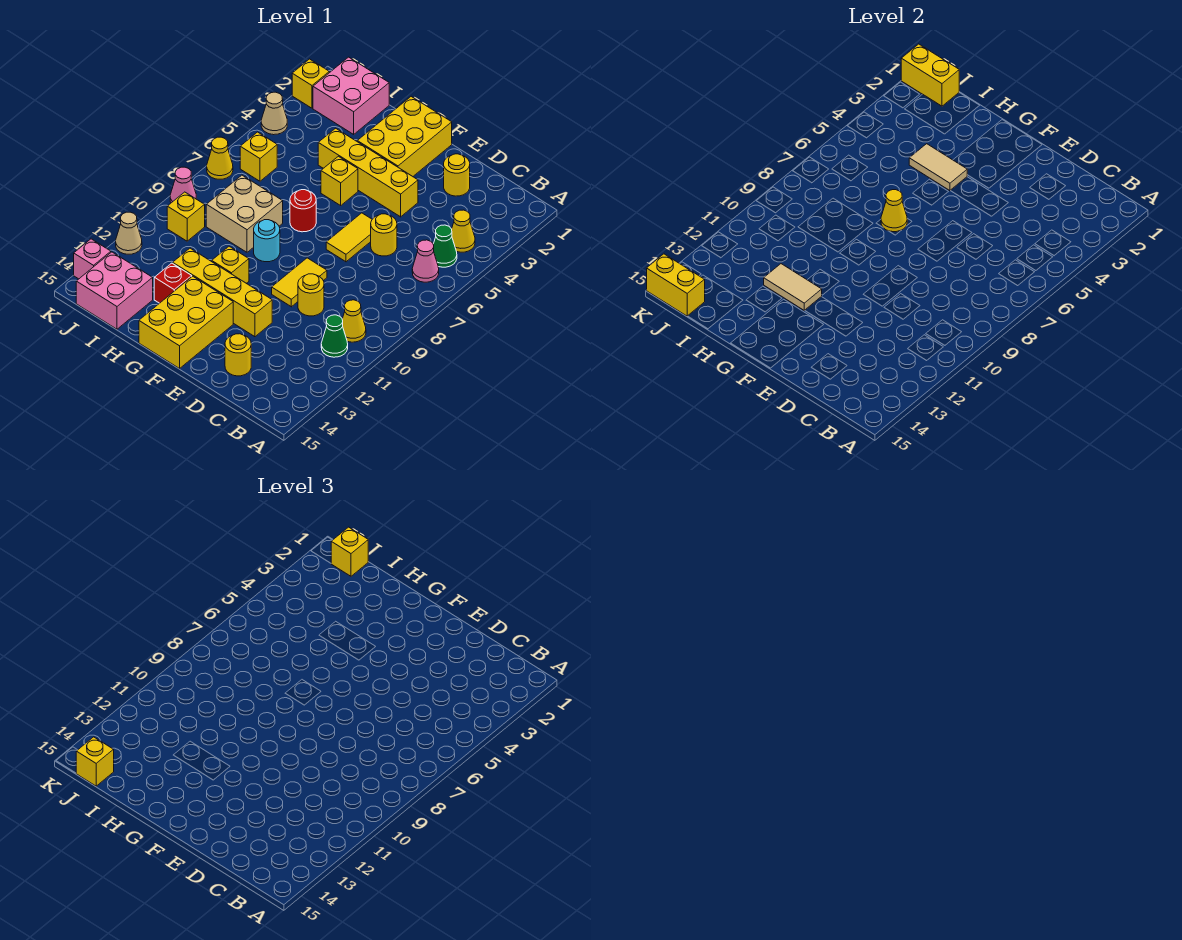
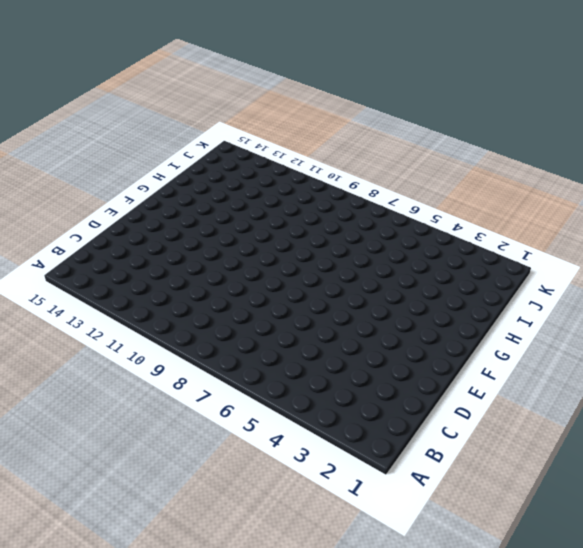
none -> yellow 1x1 cone [452,210,475,252]
none -> green 1x1 cone [433,225,457,267]
none -> pink 1x1 cone [412,240,439,282]
none -> yellow 1x1 cone [342,300,366,342]

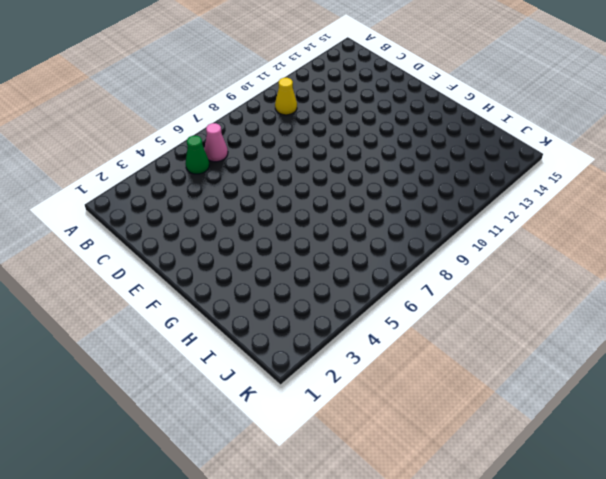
none -> yellow 1x1 cone [452,210,475,252]
none -> green 1x1 cone [321,315,348,357]
none -> yellow 1x1 round brick [444,154,470,196]
none -> yellow 1x1 round brick [371,214,397,256]

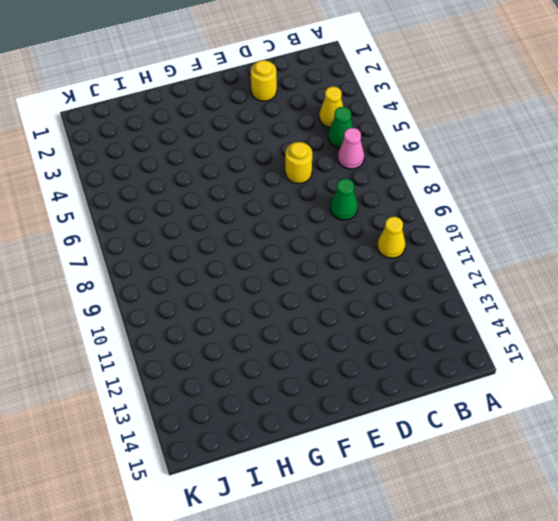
green 1x1 cone [330,179,358,220] -> green 1x1 cone moved to [321,315,348,357]
none -> yellow 1x1 round brick [298,274,324,316]
none -> yellow 1x1 round brick [225,334,251,376]
none -> yellow 1x4 brick [318,128,418,217]
none -> yellow 1x2 tile [326,213,372,262]

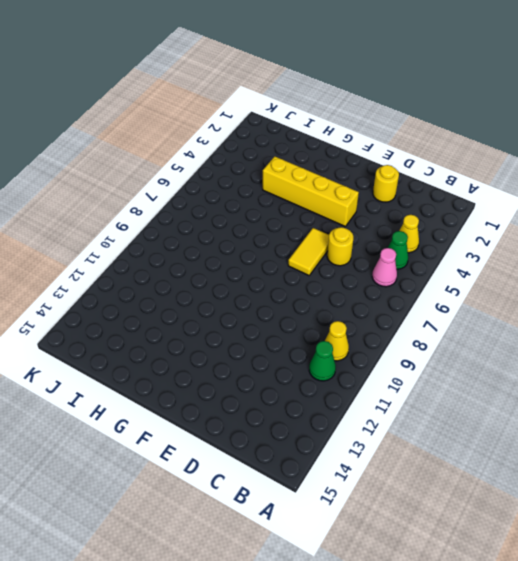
none -> yellow 1x1 round brick [298,274,324,316]
none -> yellow 1x1 round brick [225,334,251,376]
none -> yellow 1x2 tile [272,258,327,307]
none -> yellow 1x4 brick [173,248,272,337]

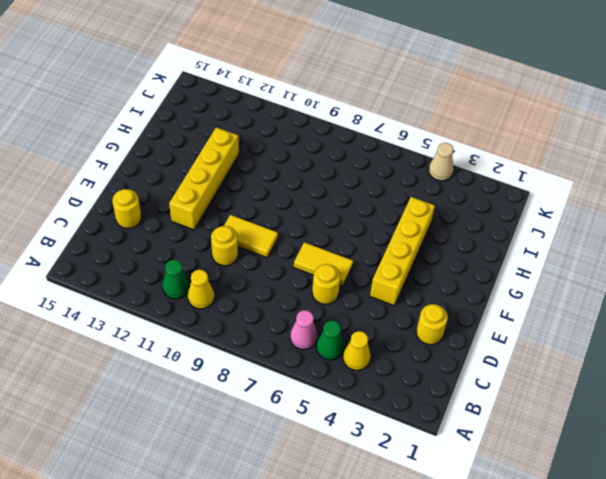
none -> yellow 2x3 brick [357,97,452,176]
none -> yellow 2x3 brick [139,276,233,369]
none -> yellow 1x1 brick [321,156,358,205]
none -> red 1x1 round brick [290,190,316,232]

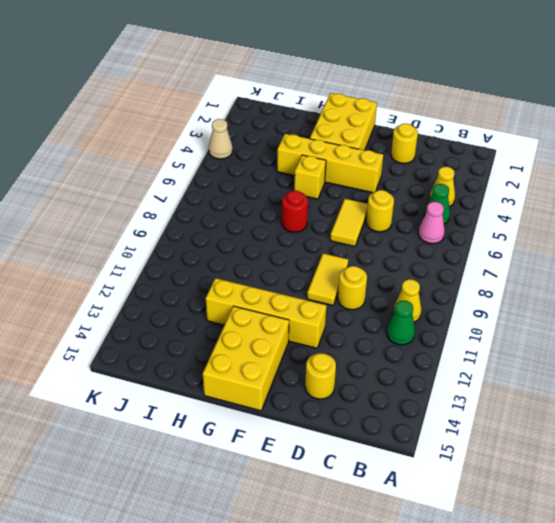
none -> cyan 1x1 round brick [254,220,280,262]
none -> yellow 1x1 brick [212,246,249,283]
none -> tan 2x2 brick [206,175,283,252]
none -> red 1x1 brick [154,263,192,303]

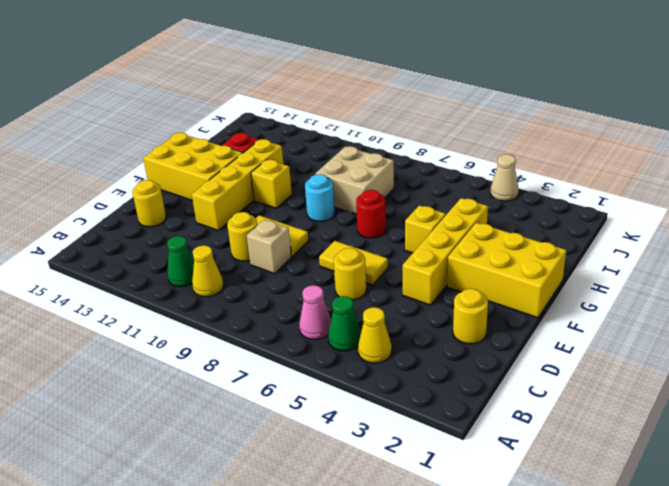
tan 1x1 brick [247,220,292,274] -> none
none -> pink 2x2 brick [313,57,389,134]
none -> pink 2x2 brick [76,252,153,329]
none -> yellow 1x1 brick [240,132,277,181]
none -> yellow 1x1 brick [167,192,205,241]

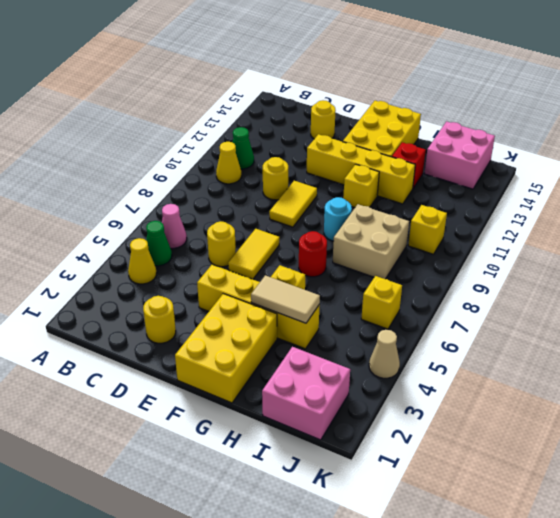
none -> yellow 1x1 brick [292,59,329,108]
none -> yellow 1x1 cone [207,137,233,179]
none -> pink 1x1 cone [170,167,196,203]
none -> tan 1x1 cone [116,212,142,254]

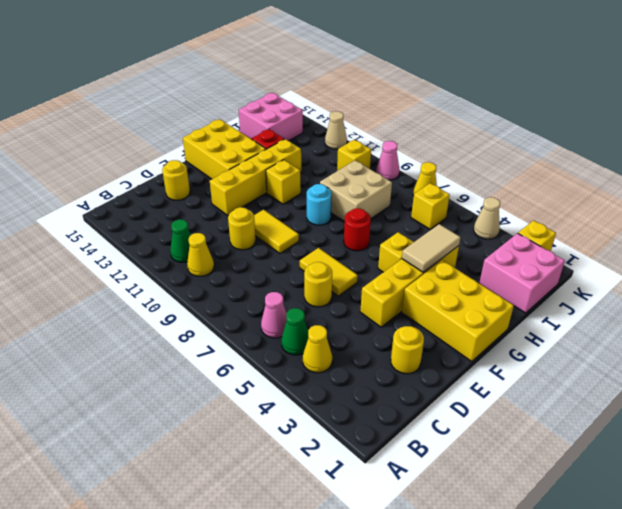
none -> pink 1x1 brick [74,239,111,279]
none -> yellow 1x1 cone [881,190,907,232]
none -> tan 1x2 tile [764,264,822,310]
none -> yellow 1x2 brick [901,44,959,106]

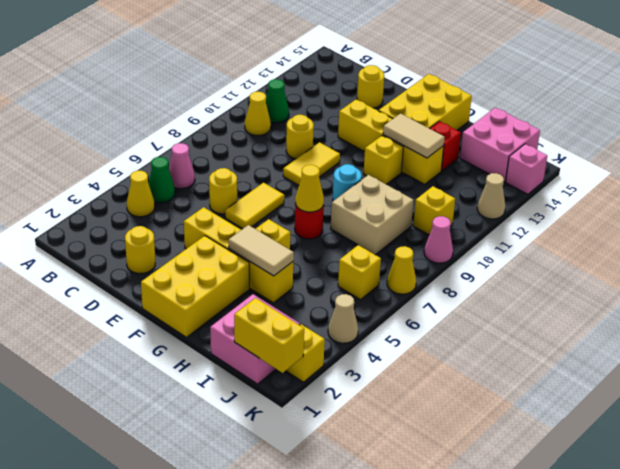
none -> yellow 1x2 brick [647,254,705,316]
none -> yellow 1x1 brick [331,527,368,576]
none -> yellow 1x1 brick [76,737,114,786]

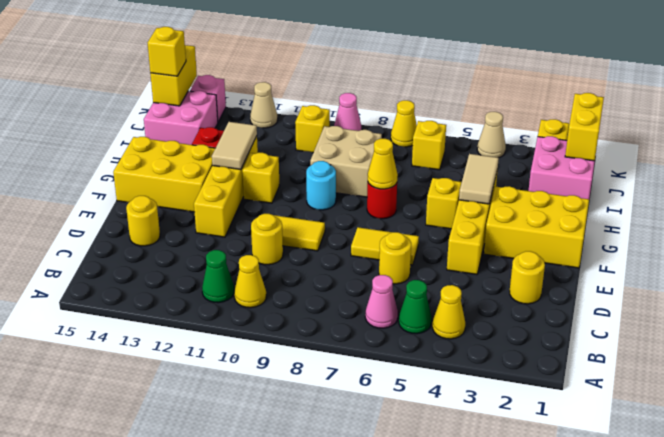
none -> yellow 1x1 brick [331,527,368,576]

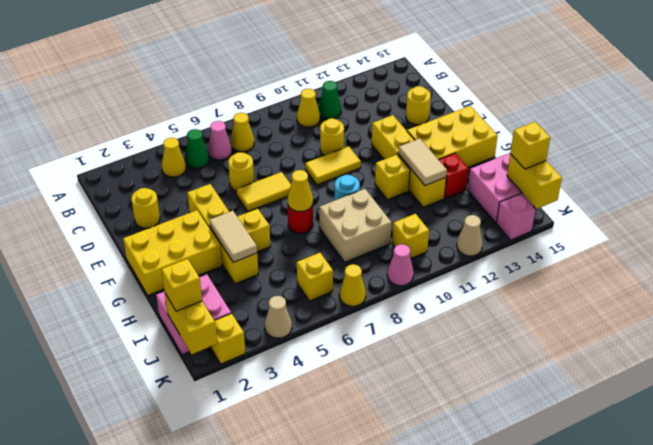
yellow 1x1 cone [231,113,254,152] -> none

